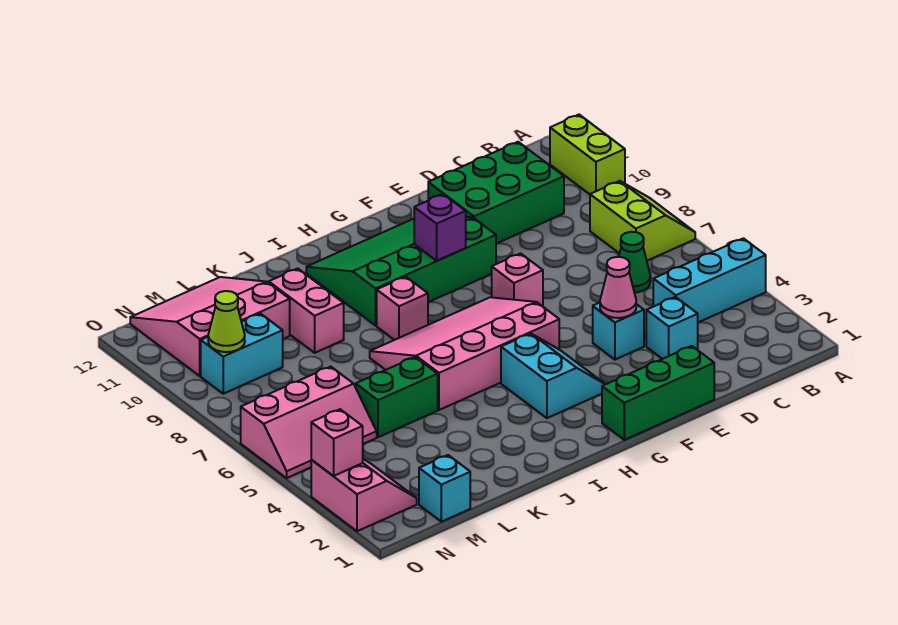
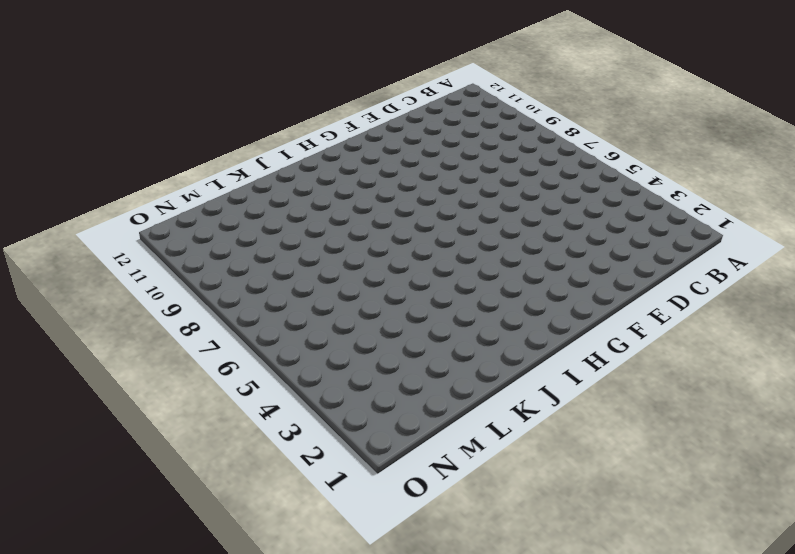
none -> cyan 1x3 brick [653,238,766,322]
none -> lime 2x2 slope [590,181,695,261]
none -> lime 1x2 brick [550,115,625,194]

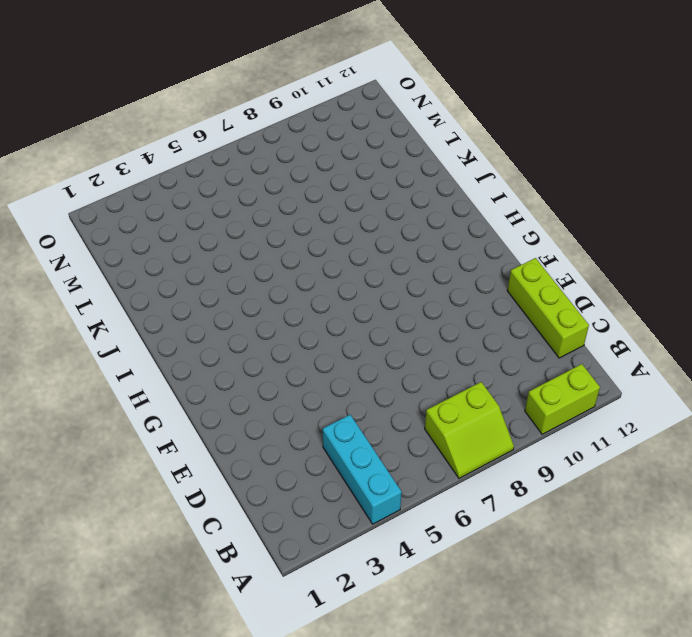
lime 1x3 brick [507,258,589,358] -> none
none -> green 1x1 cone [619,232,651,293]
none -> green 2x3 brick [428,142,564,244]
none -> cyan 1x1 brick [646,297,698,359]

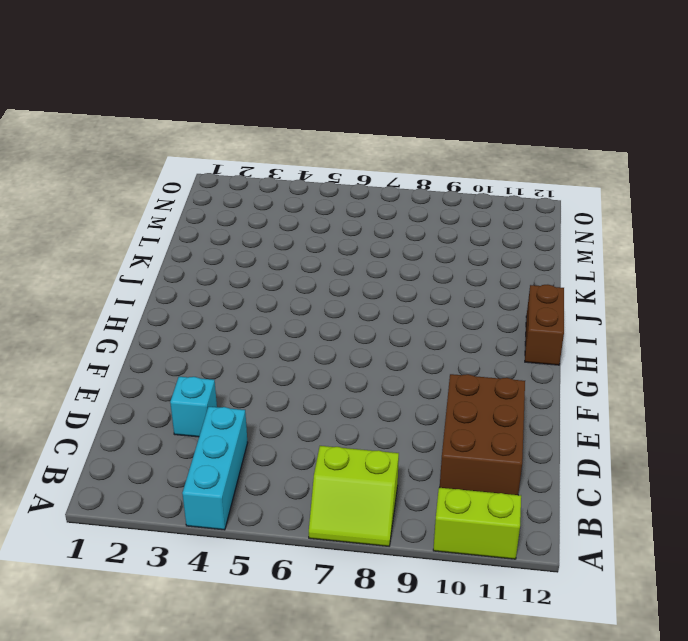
brown 2x3 brick [440,374,525,495] -> green 2x3 brick [428,142,564,244]
brown 1x2 brick [525,285,564,365] -> none
none -> green 1x1 cone [619,232,651,293]
none -> green 1x3 brick [602,346,714,440]
none -> cyan 1x1 brick [593,302,644,360]

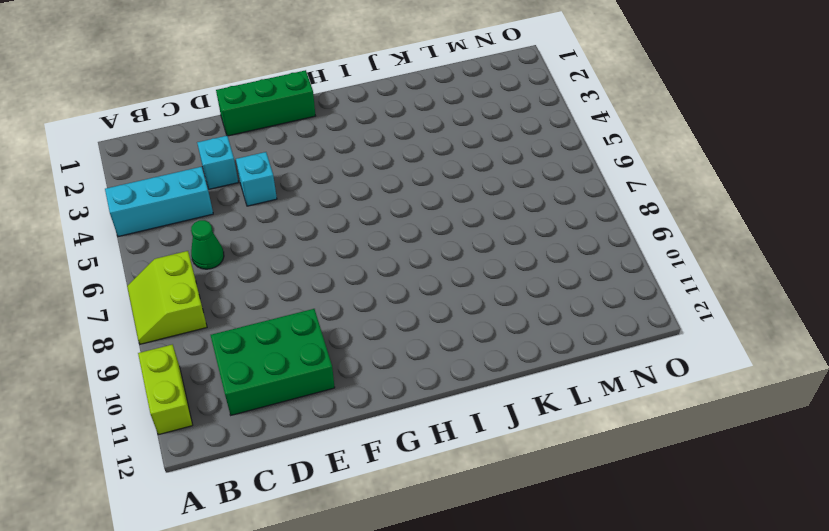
none -> pink 1x1 brick [492,253,543,306]
none -> green 3x4 slope [306,217,496,326]
none -> cyan 2x2 slope [501,333,605,418]

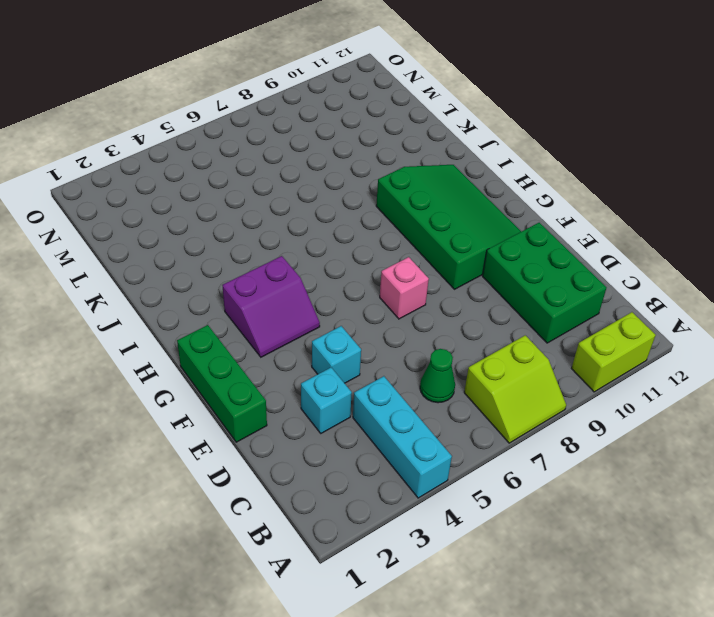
purple 2x2 slope [222,256,320,357] -> cyan 2x2 slope [501,333,605,418]
none -> pink 3x4 slope [370,297,559,410]
none -> pink 1x1 brick [377,277,428,340]
none -> green 1x2 brick [356,357,438,437]

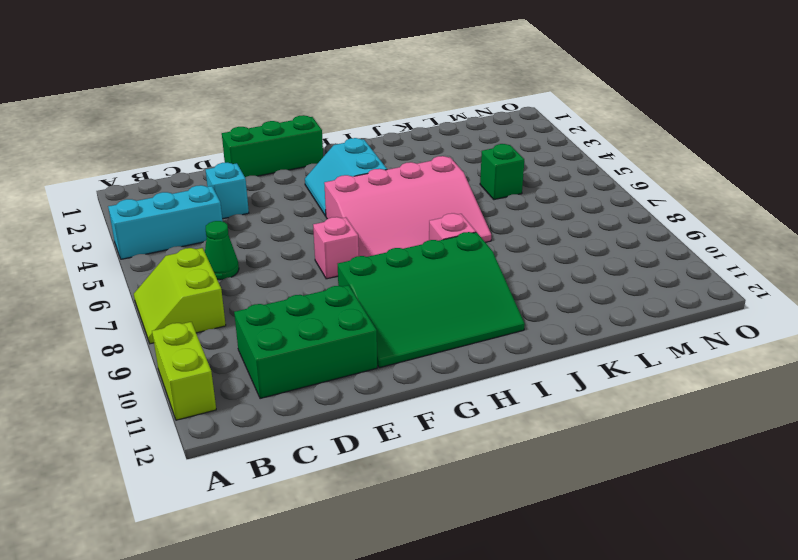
green 1x1 brick [480,144,524,200] -> green 1x2 brick [356,357,438,437]
none -> cyan 1x1 brick [593,302,644,360]
none -> pink 1x2 brick [269,269,344,353]
none -> pink 3x3 slope [130,277,290,376]

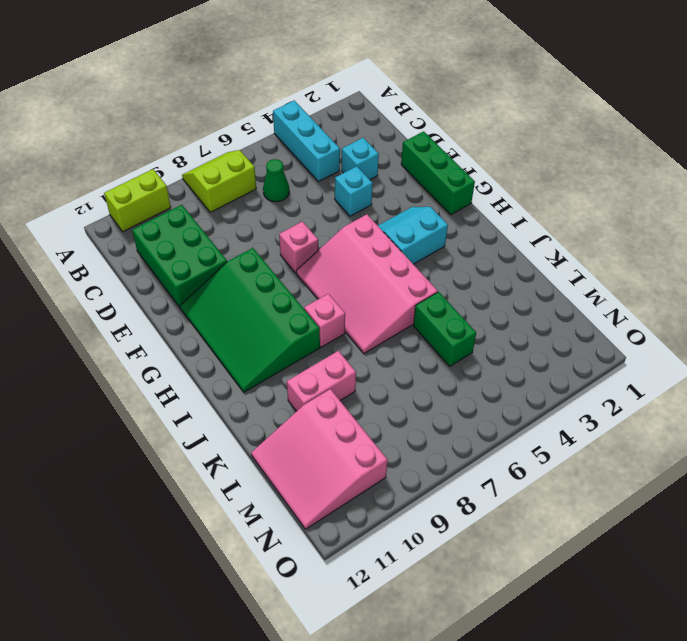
none -> cyan 1x1 brick [419,455,470,522]
none -> pink 2x3 slope [241,366,377,478]
none -> cyan 1x2 brick [201,313,283,394]

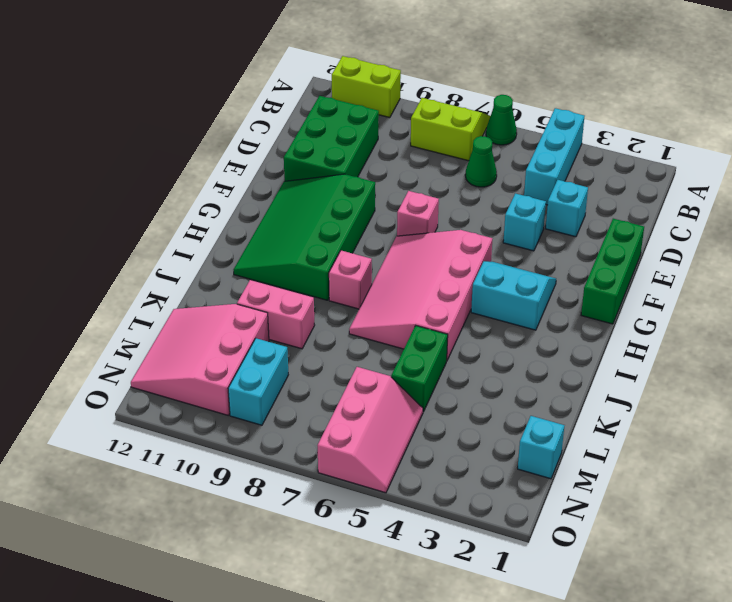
green 1x1 cone [486,95,517,145] -> none
none -> pink 2x2 slope [311,459,417,531]
none -> pink 1x1 cone [600,257,636,318]
none -> purple 1x1 brick [414,194,466,261]

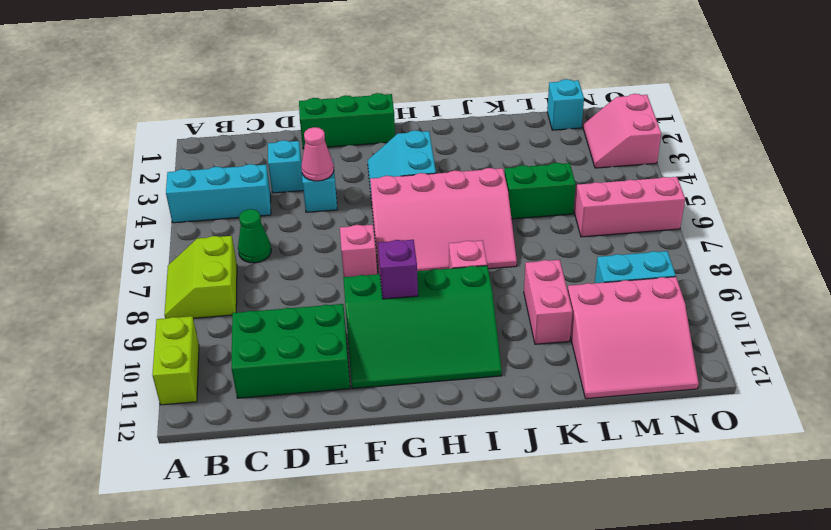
none -> lime 1x1 cone [208,291,245,352]
none -> pink 1x1 brick [311,409,363,476]

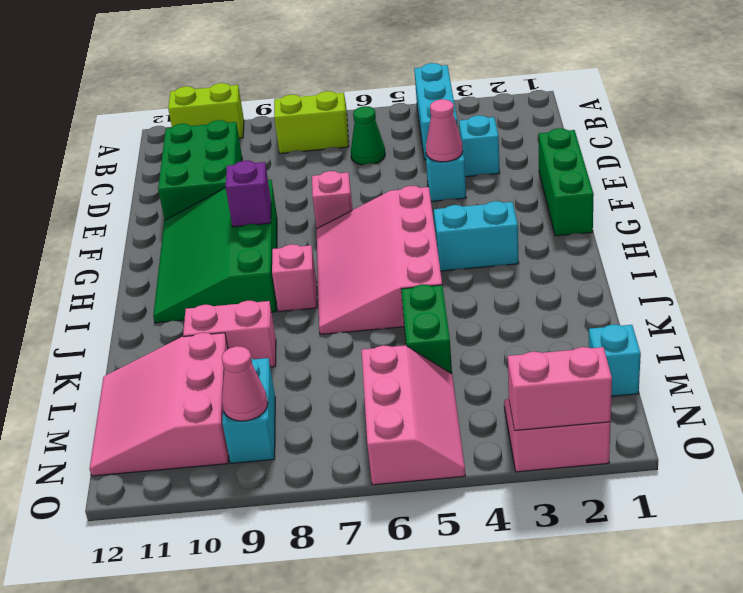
pink 1x1 cone [222,346,268,421] -> lime 1x1 cone [208,291,245,352]
pink 1x2 brick [508,347,612,430] -> pink 1x1 brick [311,409,363,476]

